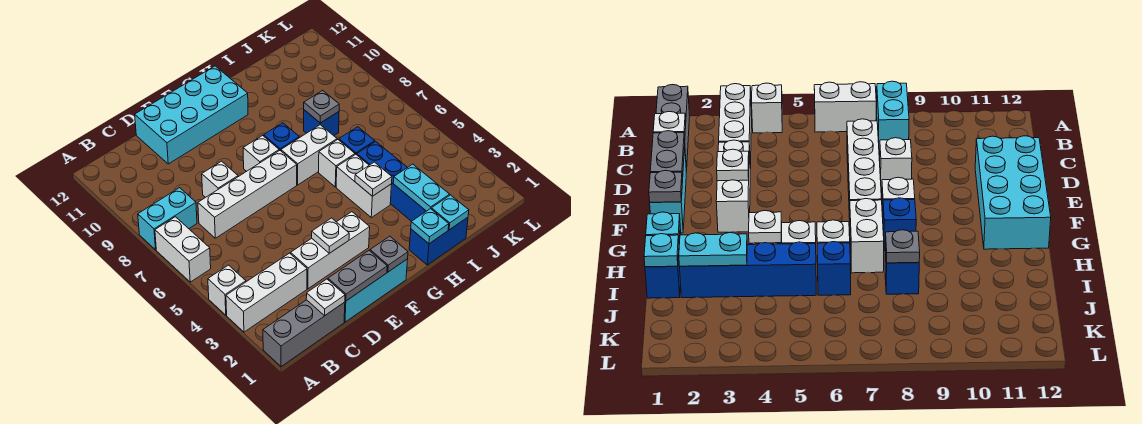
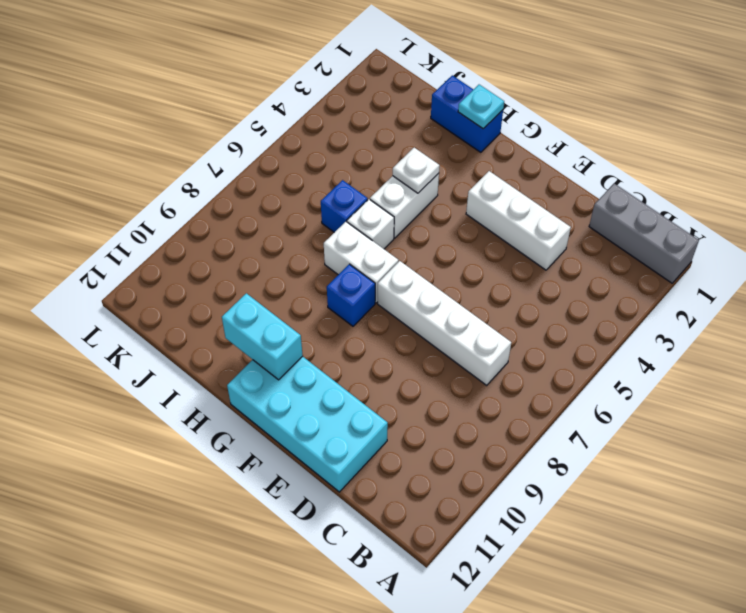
cyan 1x2 brick [222,293,303,380] -> cyan 1x2 brick moved to [138,188,197,250]
none -> white 1x3 brick [226,253,307,332]
none -> white 1x1 brick [208,265,246,315]
none -> white 1x2 brick [155,217,211,282]

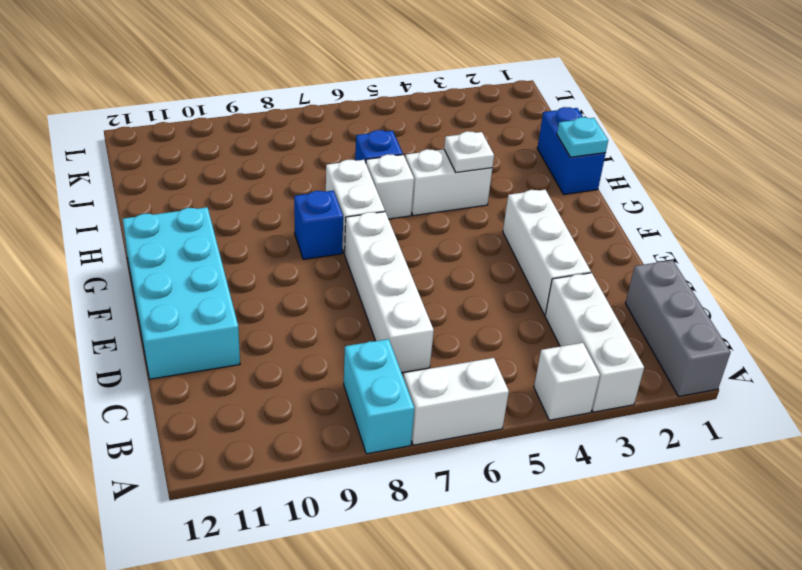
none -> cyan 1x3 brick [344,259,408,322]
none -> white 1x1 brick [202,161,238,197]
none -> white 1x1 brick [243,136,279,171]

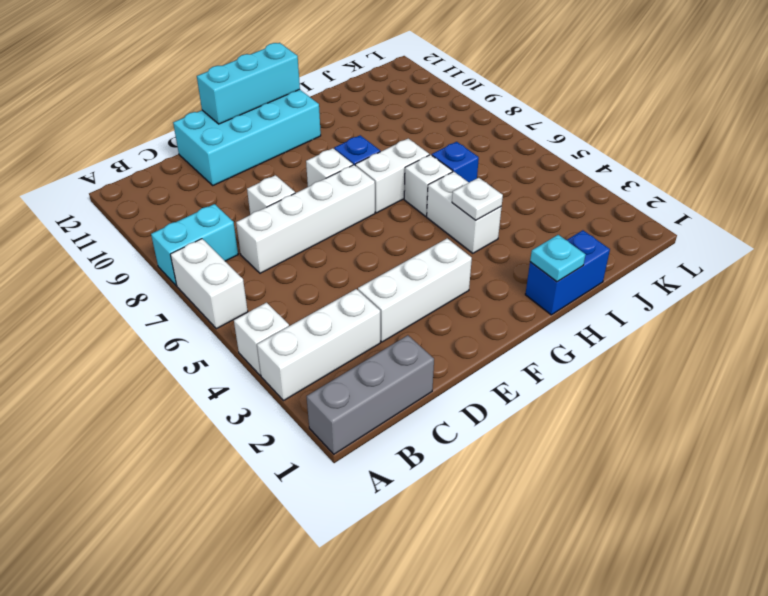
cyan 1x3 brick [197,43,300,124] -> cyan 1x3 brick moved to [344,259,408,322]
none -> blue 1x4 brick [357,141,426,221]
none -> blue 1x1 brick [304,110,339,136]
none -> white 1x1 plate [306,279,345,316]

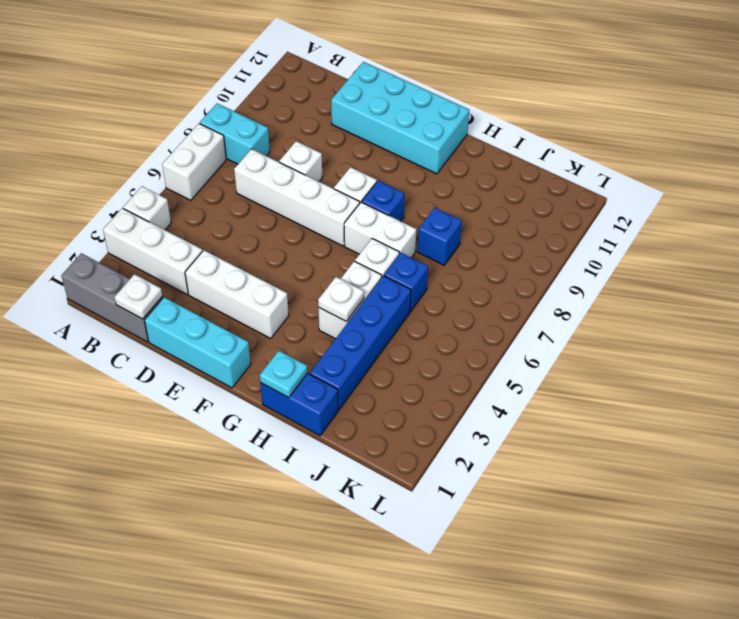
none -> grey 1x2 plate [328,251,387,301]
none -> white 1x1 plate [312,218,349,253]
none -> grey 1x1 plate [370,236,408,272]

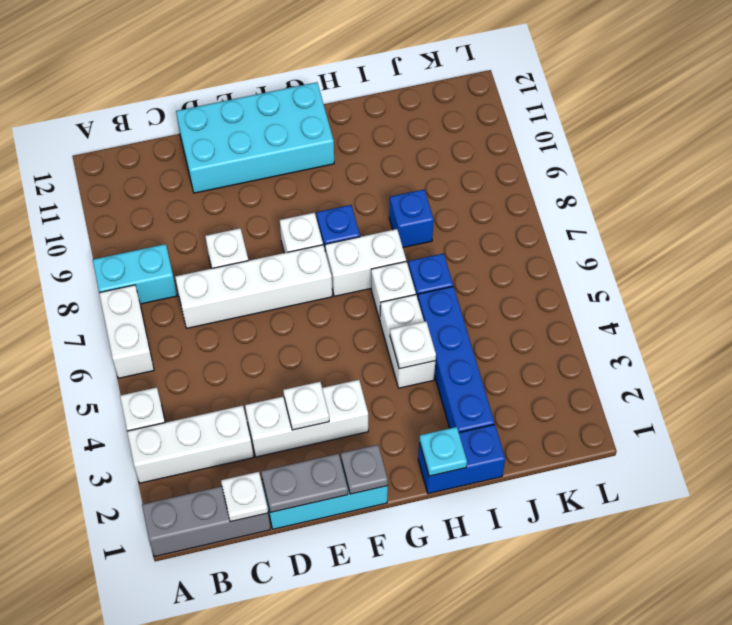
none -> cyan 1x1 plate [431,195,469,230]
none -> cyan 1x2 plate [393,164,450,211]
none -> grey 1x1 plate [304,91,339,123]

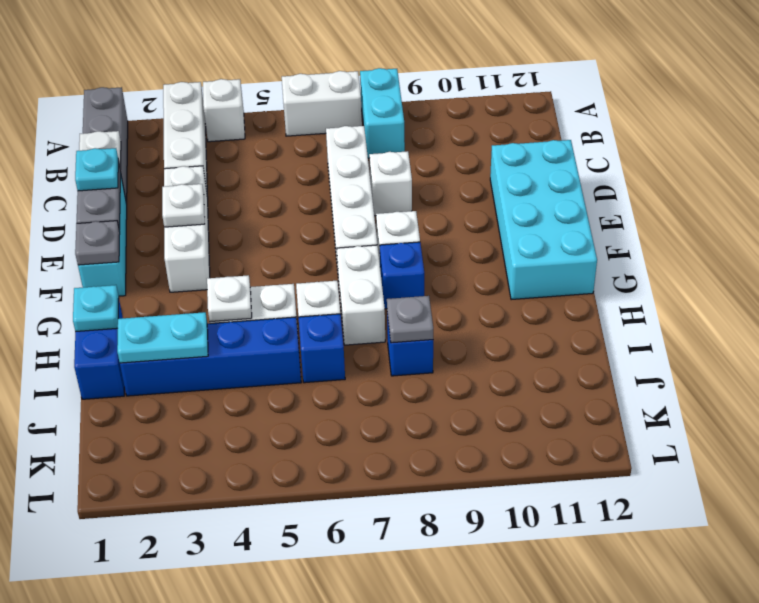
cyan 1x1 plate [75,148,119,191] -> cyan 1x1 plate moved to [431,195,469,230]

